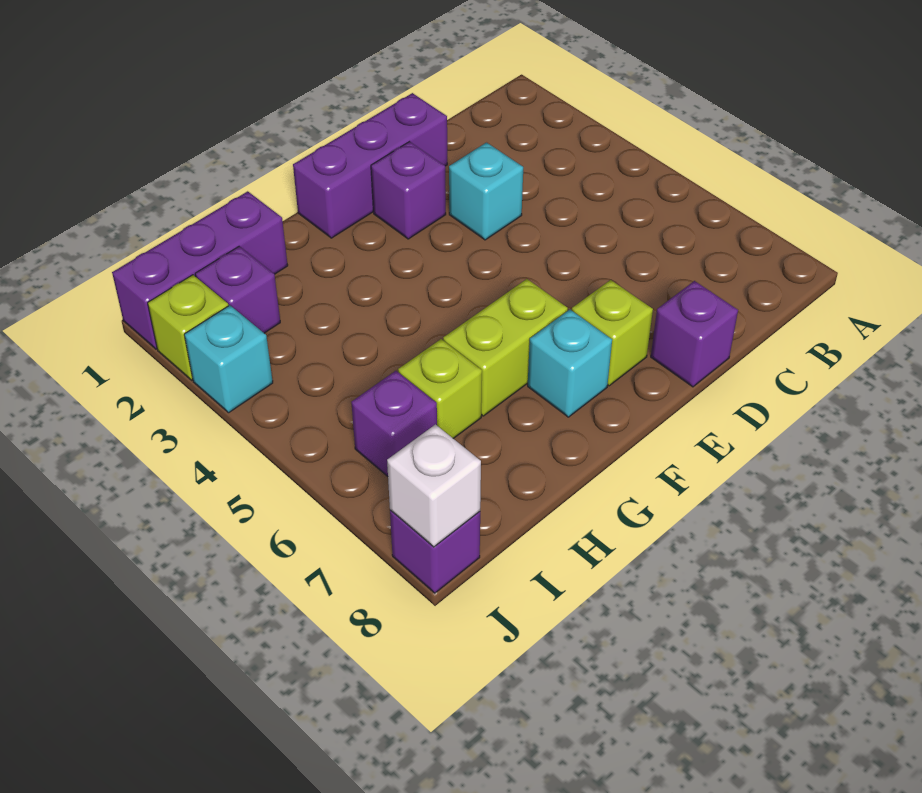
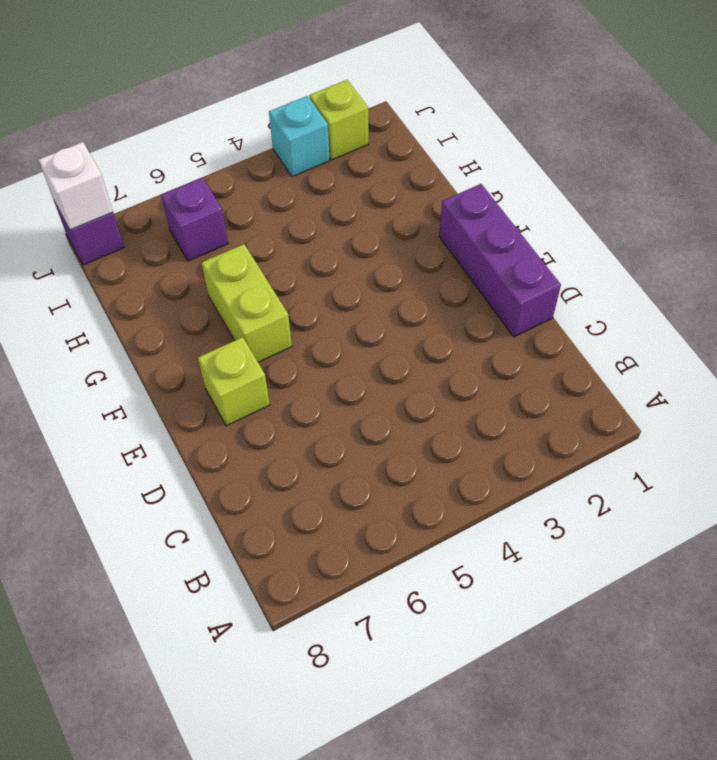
none -> cyan 1x1 brick [449,143,523,240]
none -> purple 1x1 brick [651,281,738,387]
none -> purple 1x1 brick [371,142,446,239]

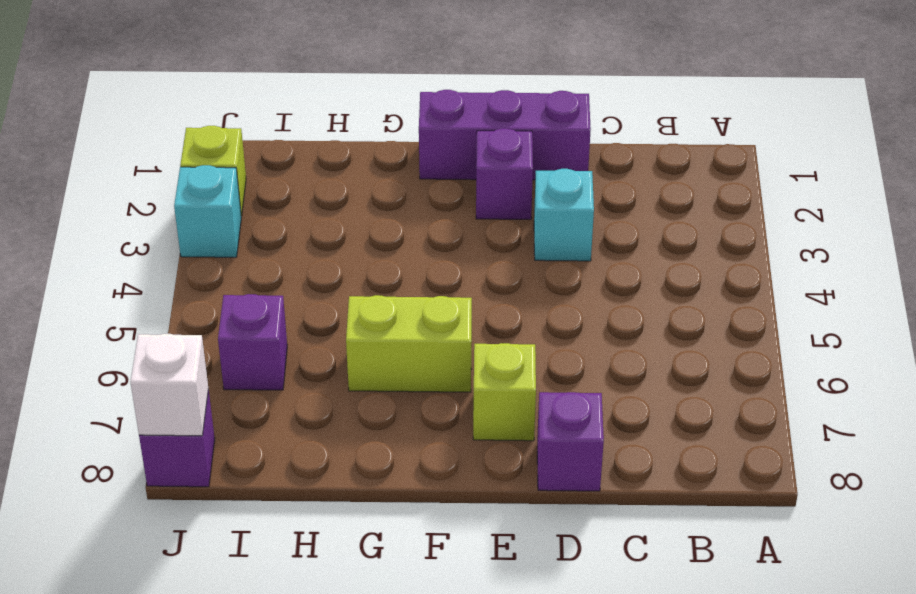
none -> cyan 1x1 brick [528,310,612,417]
none -> purple 1x3 brick [112,191,288,349]
none -> lime 1x1 brick [398,339,482,439]

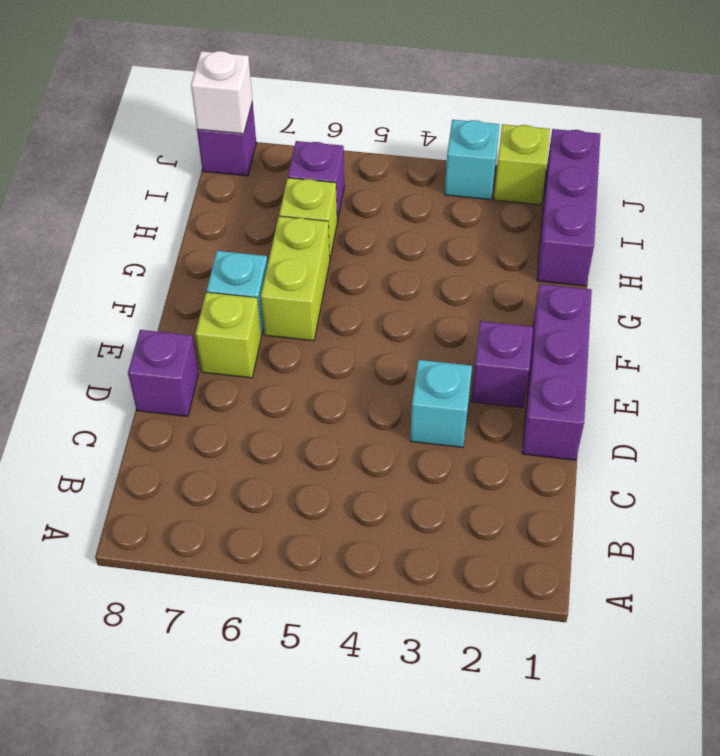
none -> purple 1x1 brick [195,247,280,333]

